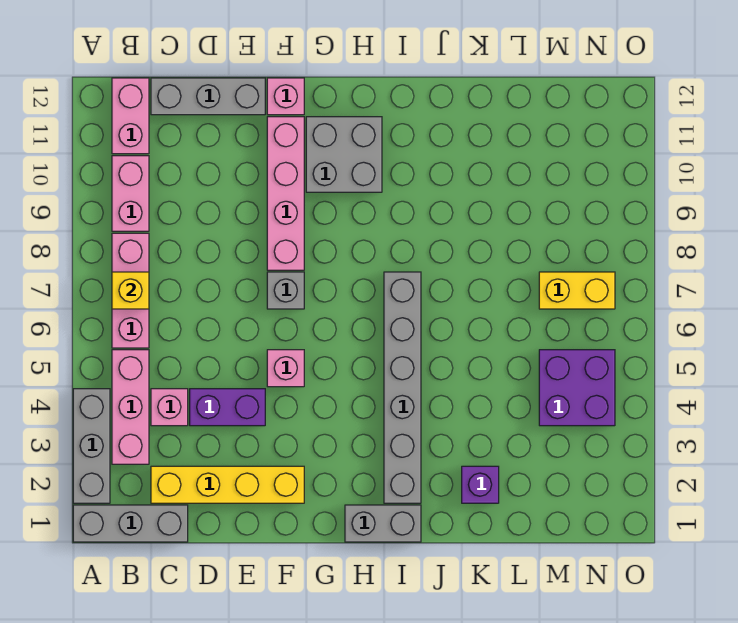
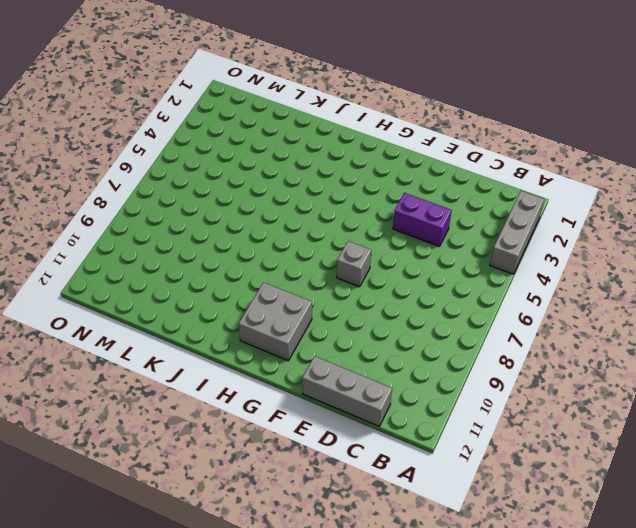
none -> grey 1x3 brick [73,505,188,542]
none -> pink 1x3 brick [112,350,149,464]
none -> pink 1x3 brick [112,233,149,348]

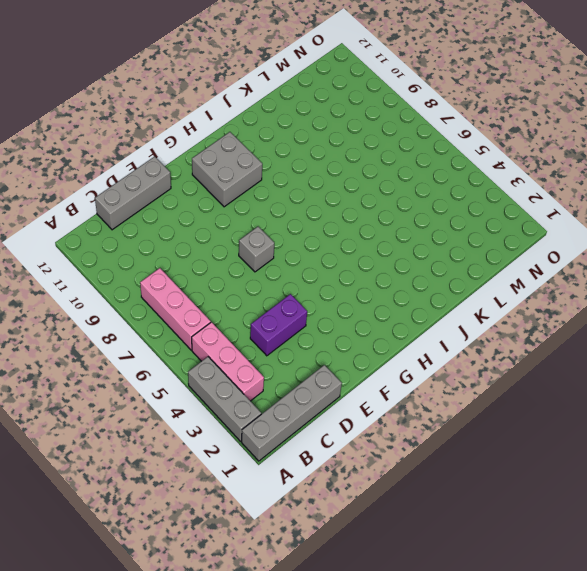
grey 1x4 brick [242,365,342,461] -> grey 1x3 brick [73,505,188,542]
none -> pink 1x2 brick [112,156,149,231]
none -> pink 1x2 brick [112,78,149,154]
none -> yellow 1x4 brick [151,466,304,503]

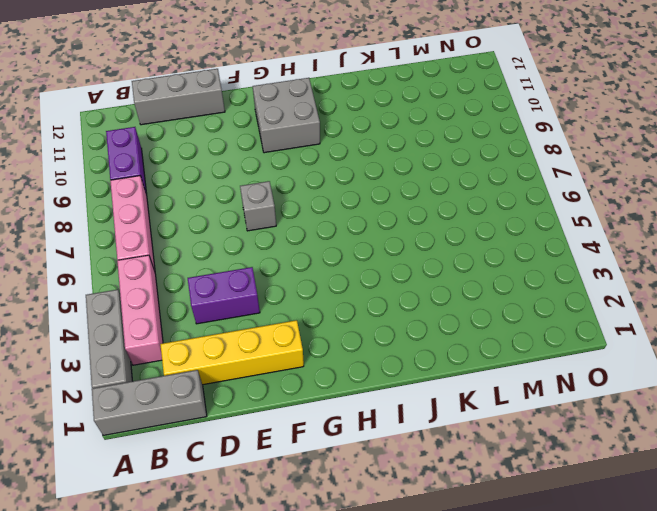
purple 1x2 brick [106,127,147,194] -> pink 1x2 brick [112,156,149,231]
none -> pink 1x2 brick [112,78,149,154]
none -> pink 1x1 brick [151,389,188,426]
none -> pink 1x1 brick [267,350,304,387]

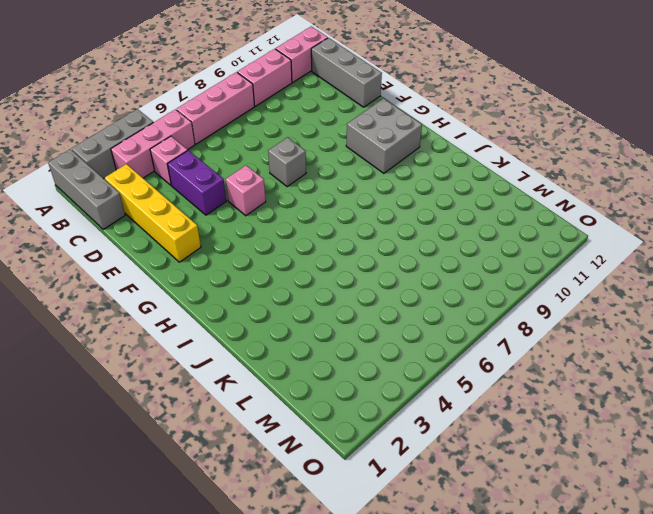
none -> pink 1x4 brick [267,117,304,270]
none -> pink 1x1 brick [267,78,304,115]
none -> grey 1x2 brick [345,505,421,542]

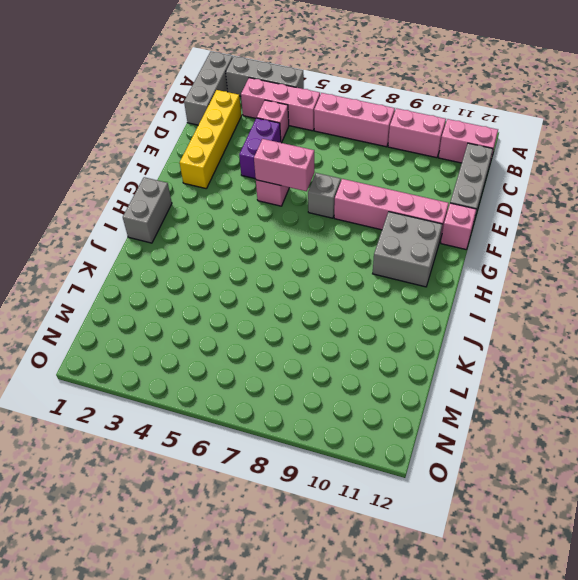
pink 1x2 brick [254,139,314,191] -> none
none -> grey 1x6 brick [384,272,421,503]
none -> purple 1x1 brick [462,466,499,503]
none -> purple 2x2 brick [539,350,615,426]

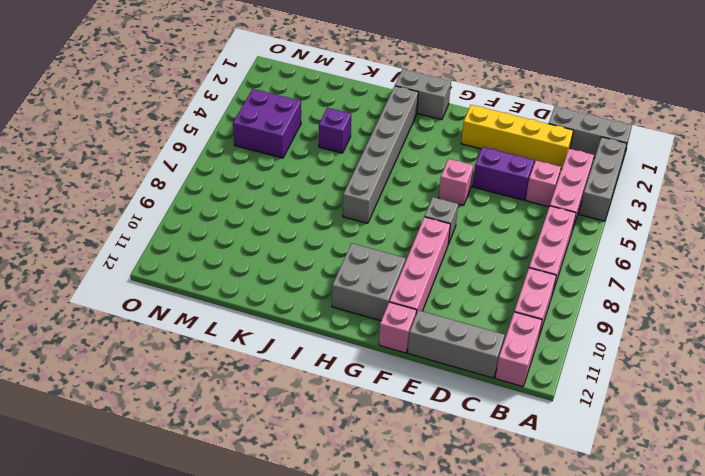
purple 1x1 brick [319,108,351,153] -> purple 1x1 brick moved to [462,466,499,503]
none -> yellow 1x2 brick [539,272,615,309]
none -> yellow 1x1 brick [112,272,149,309]

